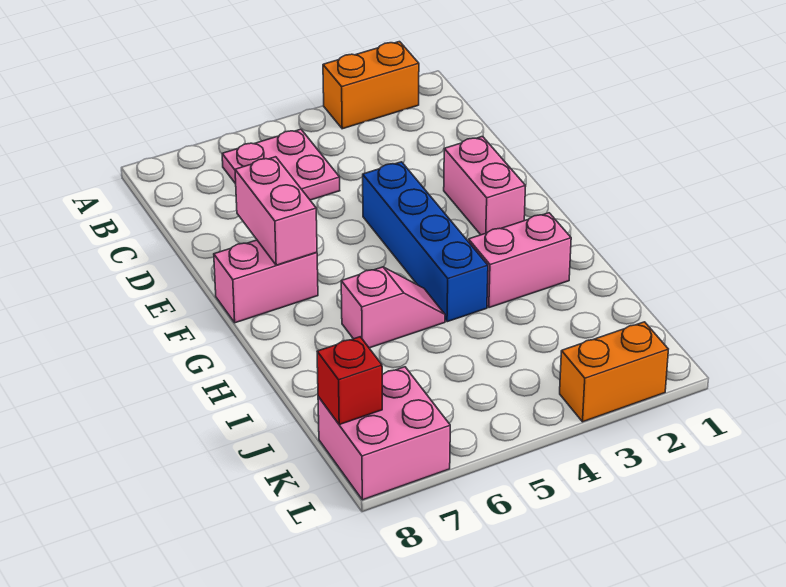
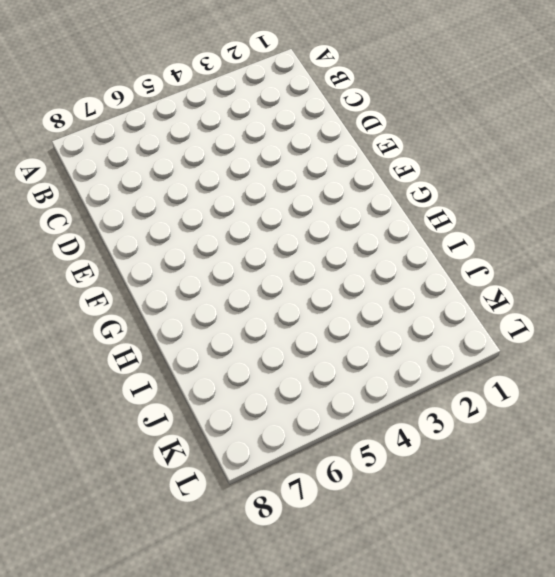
none -> orange 1x2 brick [323,42,419,129]
none -> pink 2x2 plate [222,129,340,200]

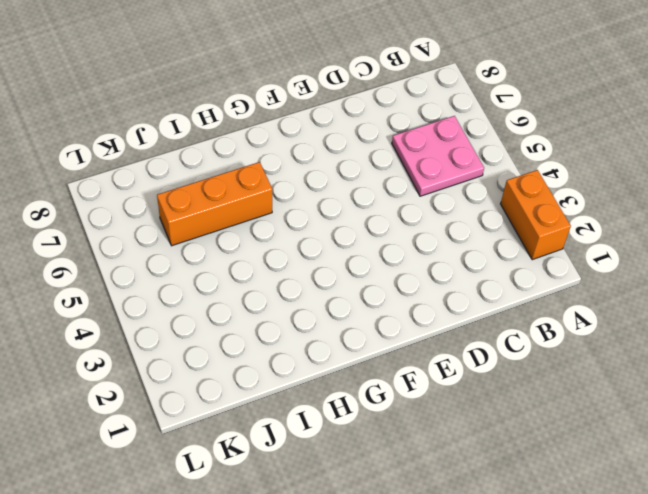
orange 1x3 brick [157,162,272,246] -> pink 1x2 slope [341,267,445,348]
none -> pink 1x2 brick [444,137,526,235]
none -> blue 1x4 brick [363,162,488,322]

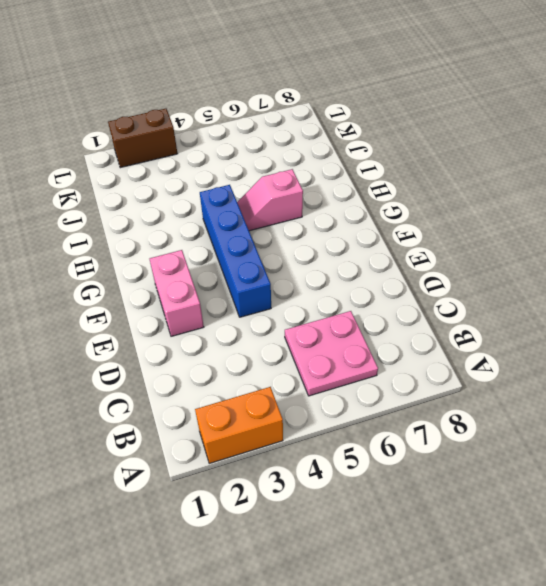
brown 1x2 brick [108,109,178,168] -> orange 1x2 brick [560,322,668,422]
none -> pink 1x2 brick [214,240,318,323]
none -> pink 1x2 brick [469,213,571,308]

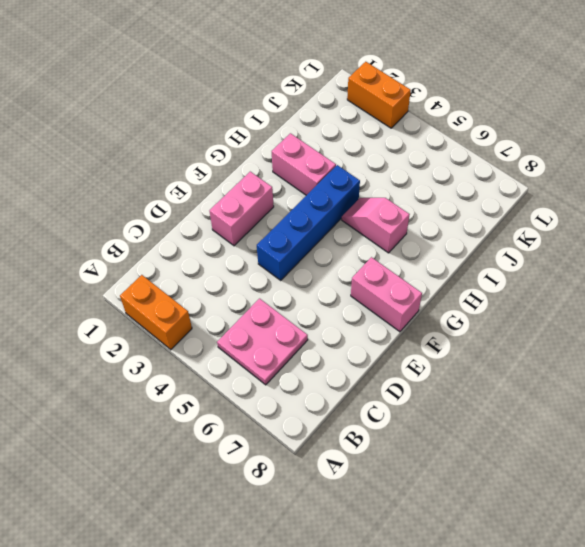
none -> pink 2x2 brick [318,367,450,500]
none -> pink 1x2 brick [235,157,317,265]

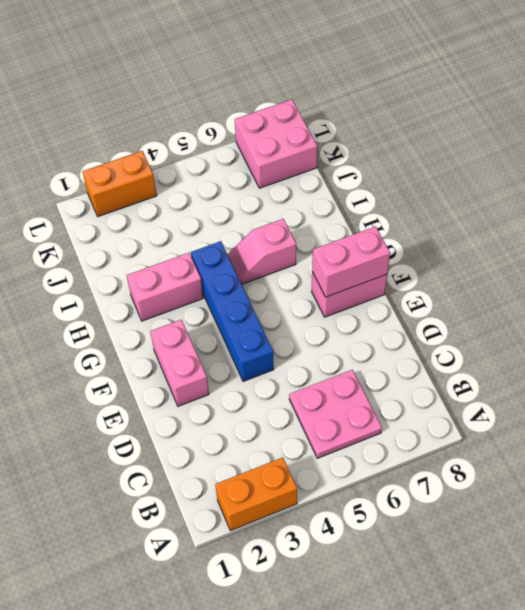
pink 1x2 brick [312,226,390,297] -> pink 1x2 brick turned to [235,157,317,265]
none -> red 1x1 brick [317,337,382,425]

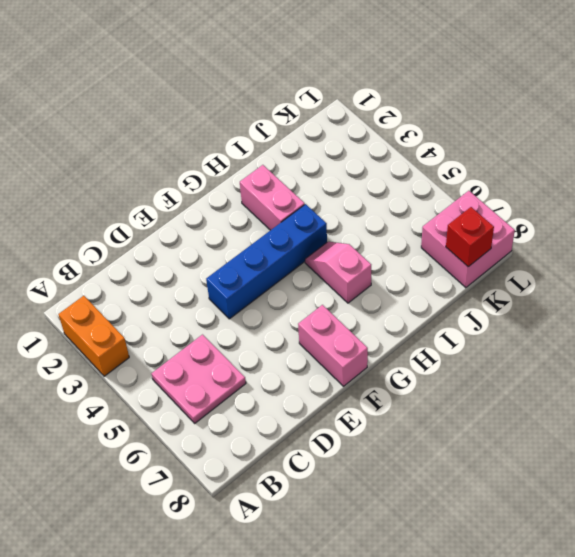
none -> pink 1x2 brick [444,137,526,235]
none -> orange 1x2 brick [560,322,668,422]

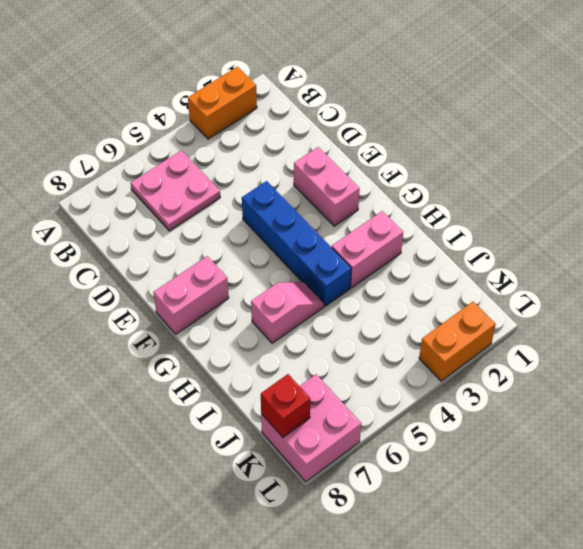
none -> pink 1x2 brick [235,157,317,265]

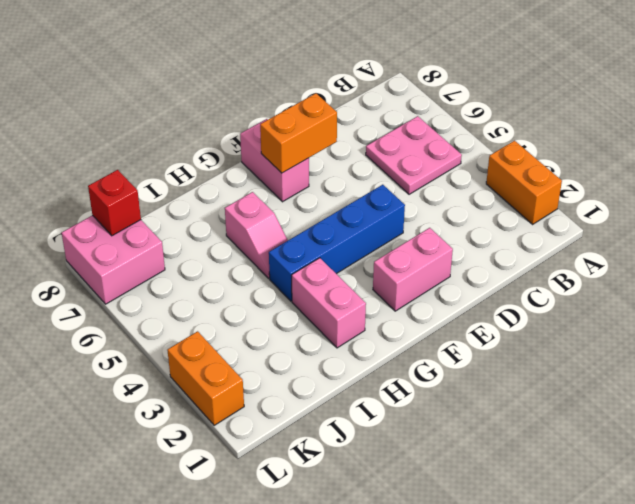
orange 1x2 brick [260,93,337,173] -> pink 1x2 brick [235,157,317,265]

